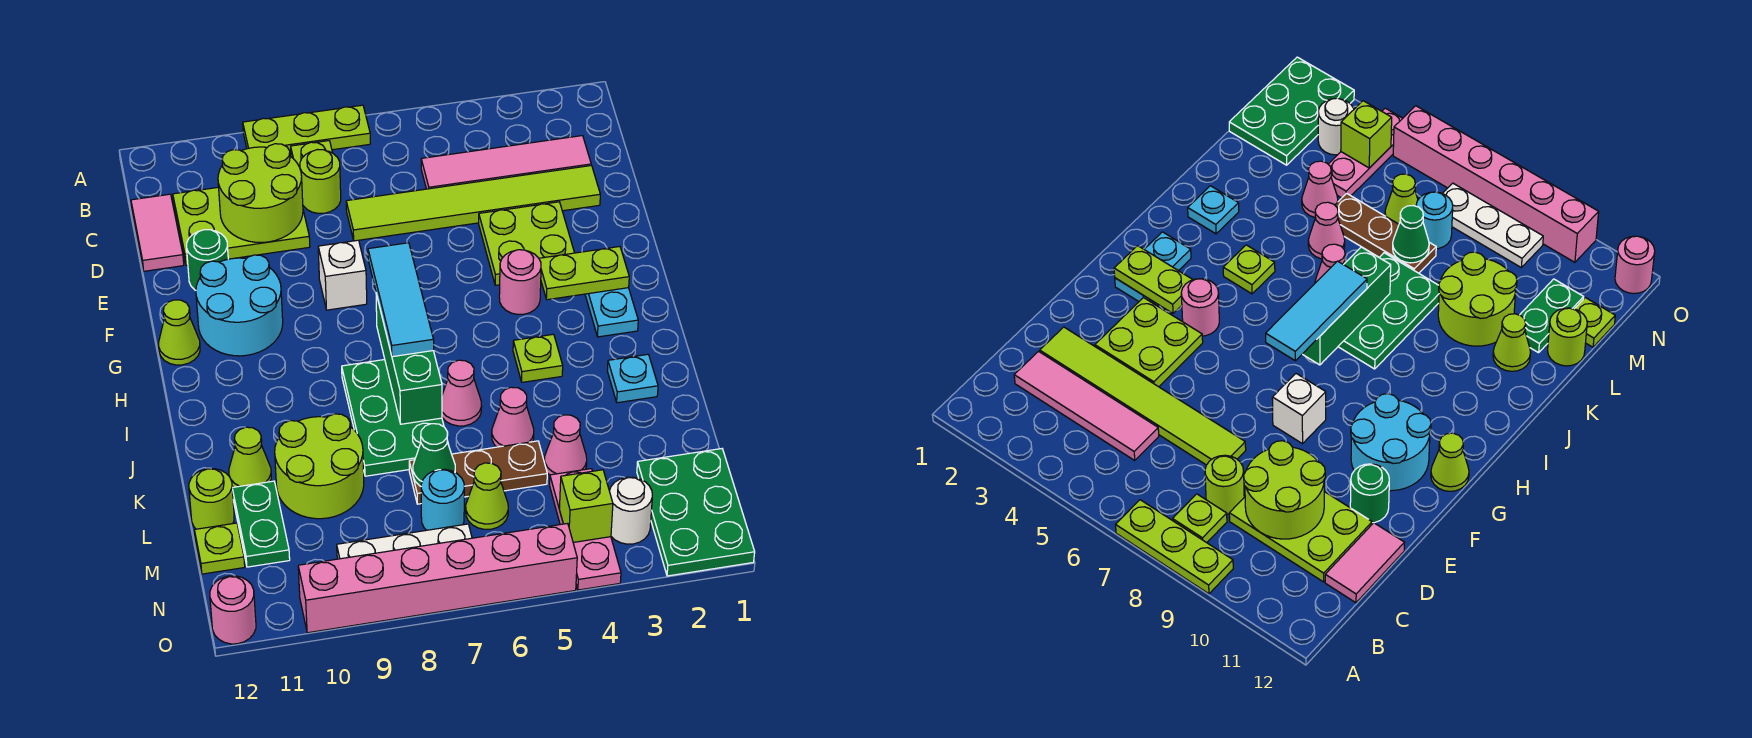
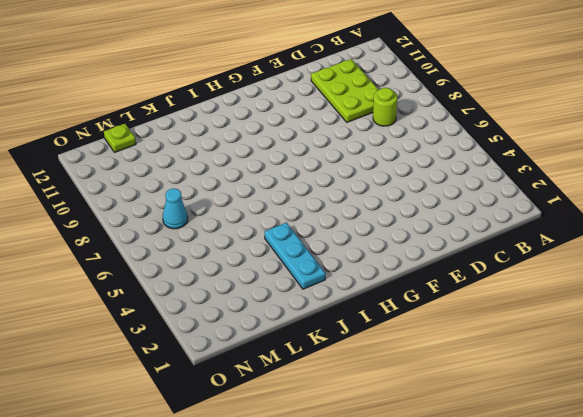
cyan 1x3 plate [265,223,325,289] -> cyan 1x1 plate [607,354,658,403]
cyan 1x1 cone [163,189,188,229] -> cyan 1x1 round brick [421,469,464,530]
none -> lime 1x3 plate [243,105,370,156]
none -> lime 1x1 plate [291,141,333,167]
none -> pink 1x4 tile [421,136,591,189]
none -> pink 1x2 tile [131,194,184,271]

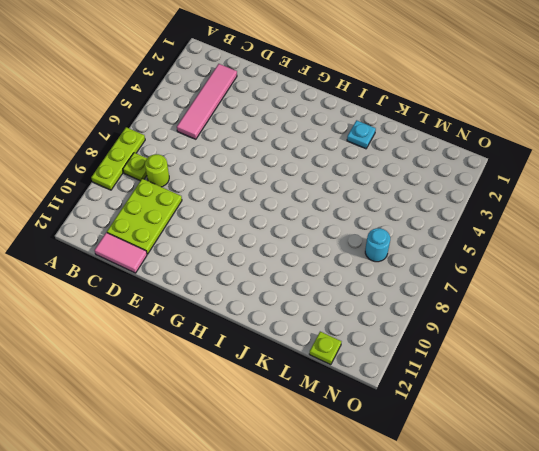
none -> lime 1x6 tile [346,165,600,241]
none -> lime 2x2 plate [479,202,574,285]
none -> green 1x1 round brick [187,230,228,290]
none -> white 1x1 brick [318,240,367,310]

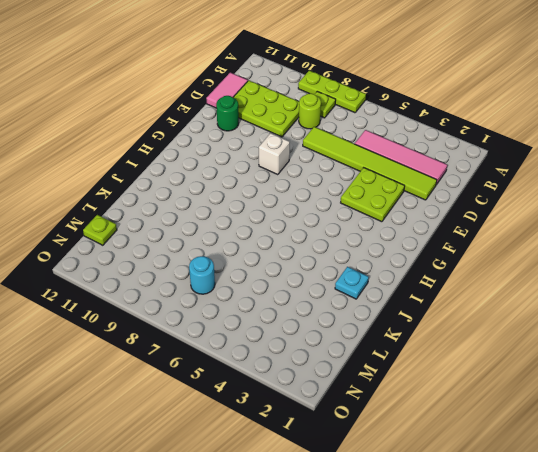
none -> cyan 2x2 round brick [196,255,283,356]
none -> cyan 1x2 plate [585,288,638,337]
none -> pink 1x1 round brick [499,250,541,315]
none -> lime 1x1 cone [159,300,200,365]

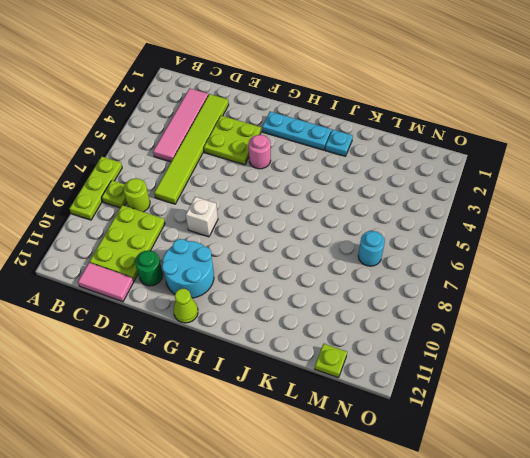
cyan 1x3 plate [262,112,331,150] -> cyan 1x2 plate [585,288,638,337]
none -> lime 1x1 plate [513,334,563,382]
none -> green 2x3 plate [342,360,448,476]
none -> pink 1x1 cone [442,360,482,426]
none -> pink 1x1 cone [492,387,534,447]

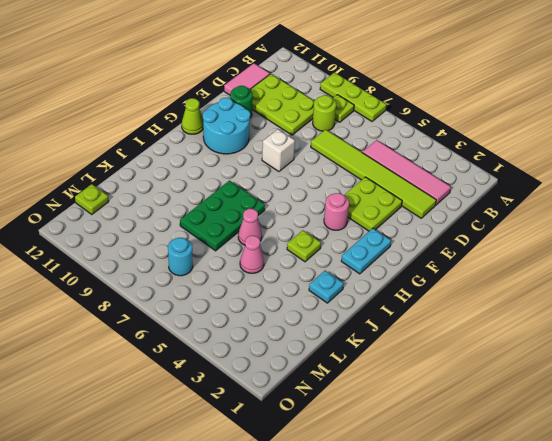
none -> lime 2x2 round brick [275,414,364,519]
none -> lime 1x1 cone [229,427,271,487]
none -> pink 1x1 cone [544,415,587,475]
none -> brown 1x3 plate [409,441,547,504]

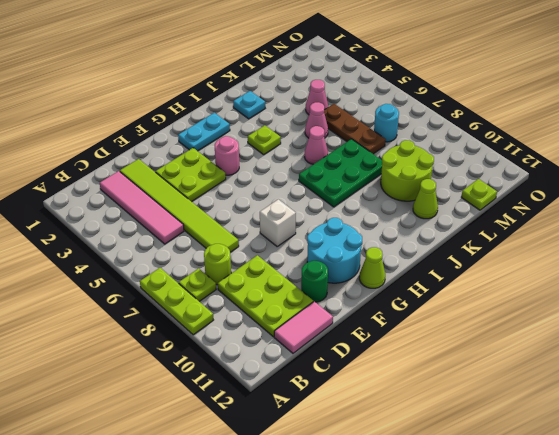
none -> green 1x2 plate [232,481,290,567]
none -> lime 1x1 round brick [189,469,234,529]
none -> green 2x3 plate [637,449,755,576]
none -> pink 1x3 plate [550,469,621,590]

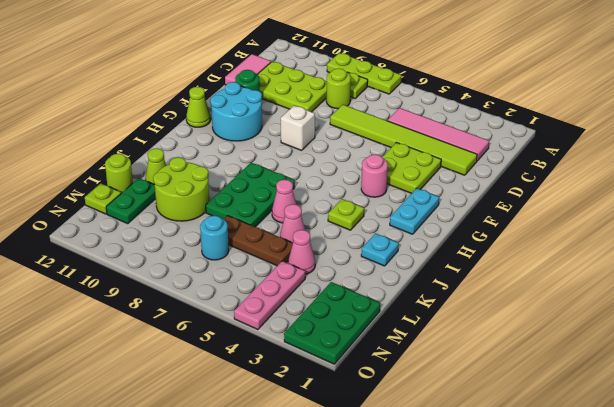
none -> lime 1x1 cone [466,463,508,529]
none -> white 1x1 round brick [610,477,652,544]
none -> white 1x3 plate [337,524,472,559]
none -> pink 1x6 brick [298,523,577,633]

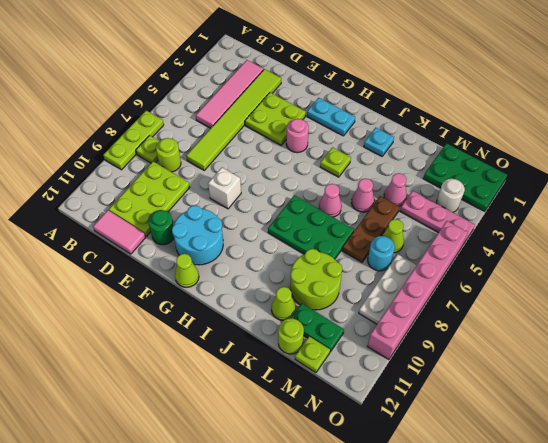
none -> pink 1x1 round brick [210,576,256,644]
none -> lime 2x2 round brick [218,144,303,243]
none -> lime 1x2 plate [539,247,629,300]
none -> green 1x3 brick [376,294,442,424]

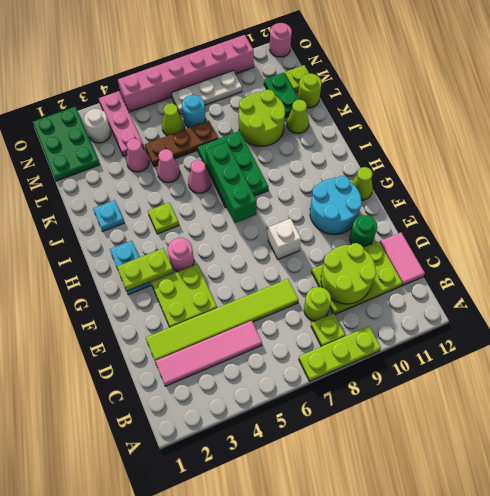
none -> green 1x1 cone [413,424,455,486]
none -> lime 1x1 brick [559,470,613,542]
none -> cyan 1x3 tile [368,243,434,357]

